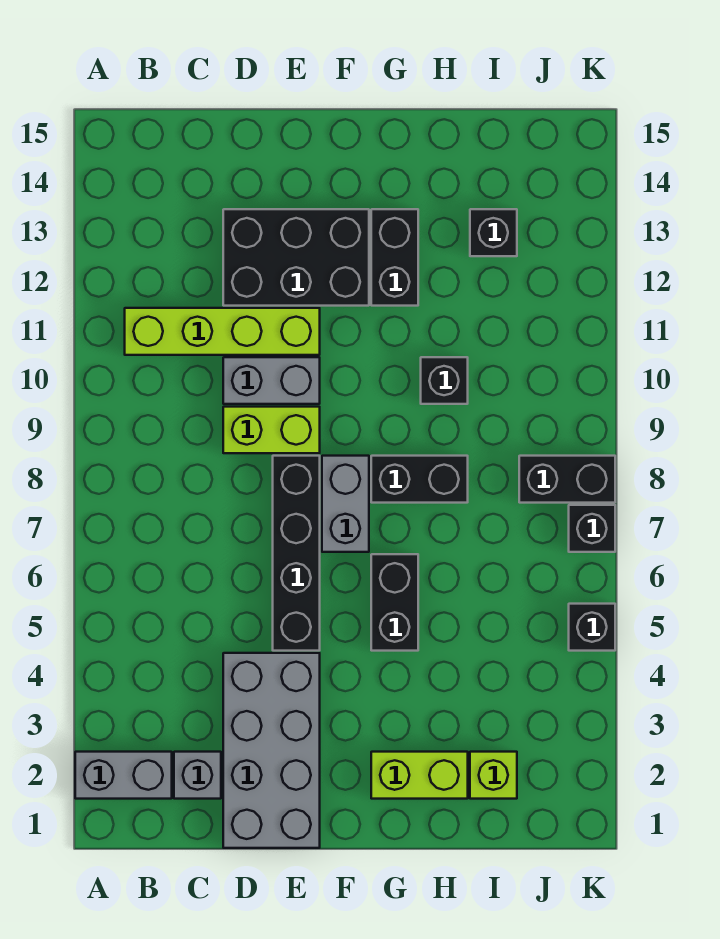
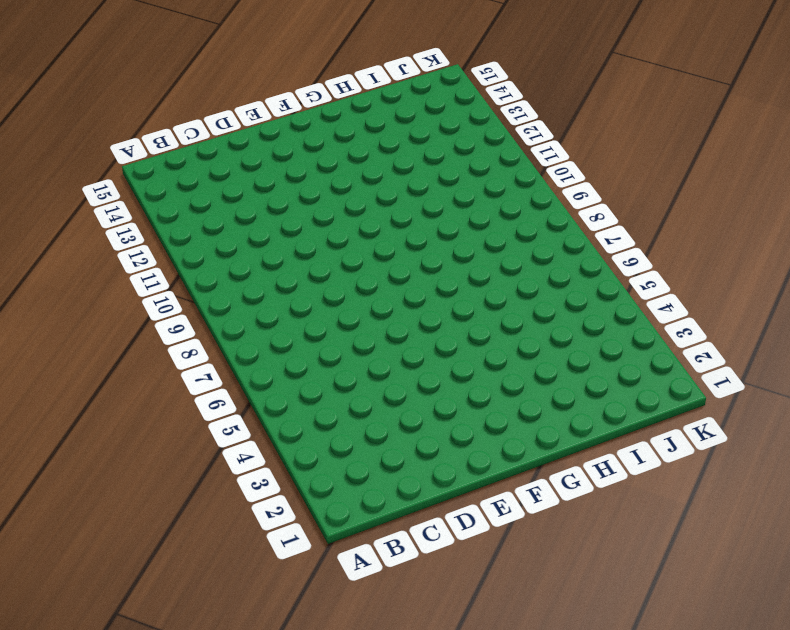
none -> grey 1x2 brick [75,752,172,799]
none -> lime 1x4 brick [125,308,320,355]
none -> grey 1x1 brick [174,752,221,799]

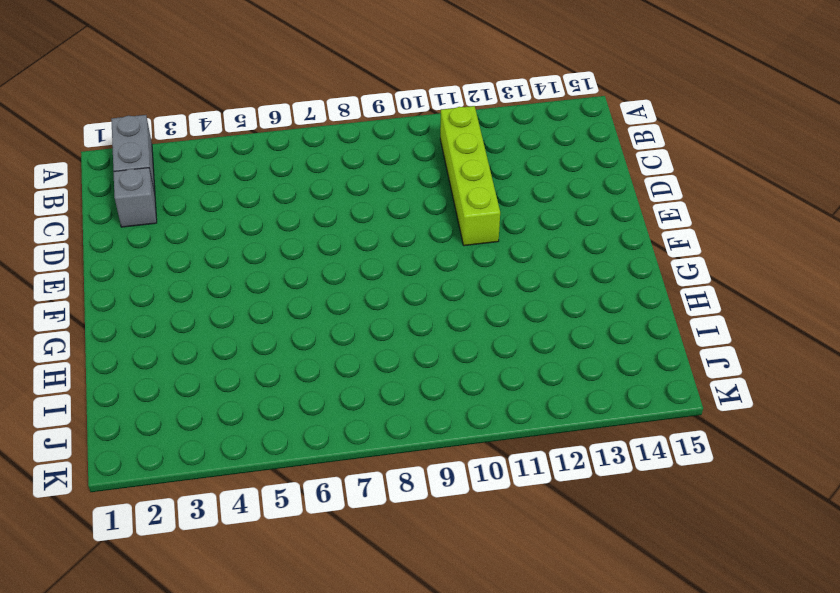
none -> grey 2x4 brick [223,653,320,848]
none -> lime 1x2 brick [223,407,320,453]
none -> grey 1x2 brick [223,357,320,404]

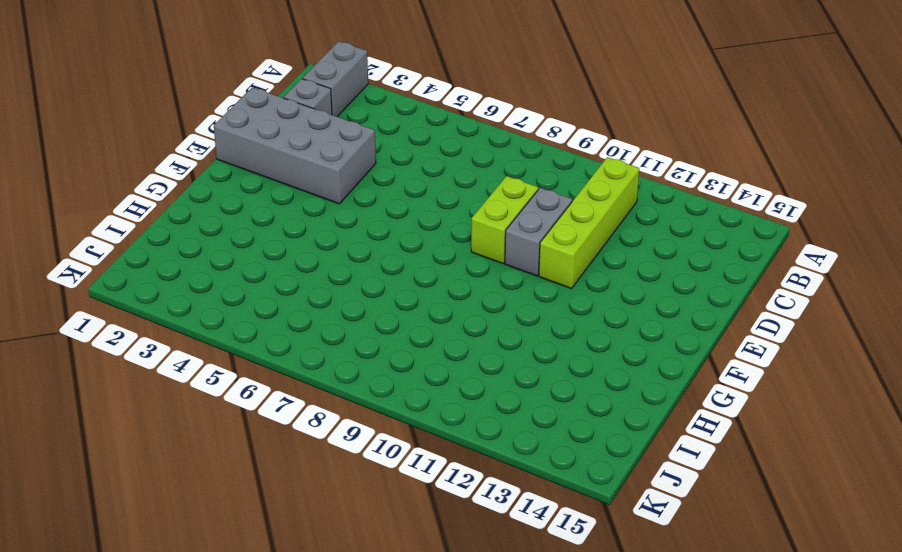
none -> black 2x3 brick [223,209,369,306]
none -> black 1x4 brick [273,456,320,651]
none -> grey 1x2 brick [322,456,369,552]

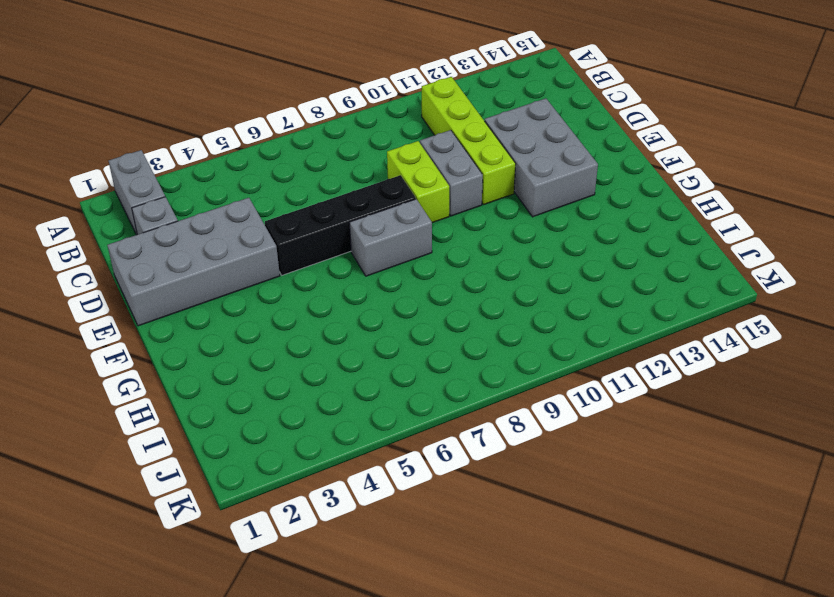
grey 2x3 brick [485,98,598,217] -> black 2x3 brick [223,209,369,306]
none -> lime 1x2 brick [371,752,468,799]
none -> black 1x2 brick [371,554,418,651]
none -> black 1x2 brick [371,456,468,503]

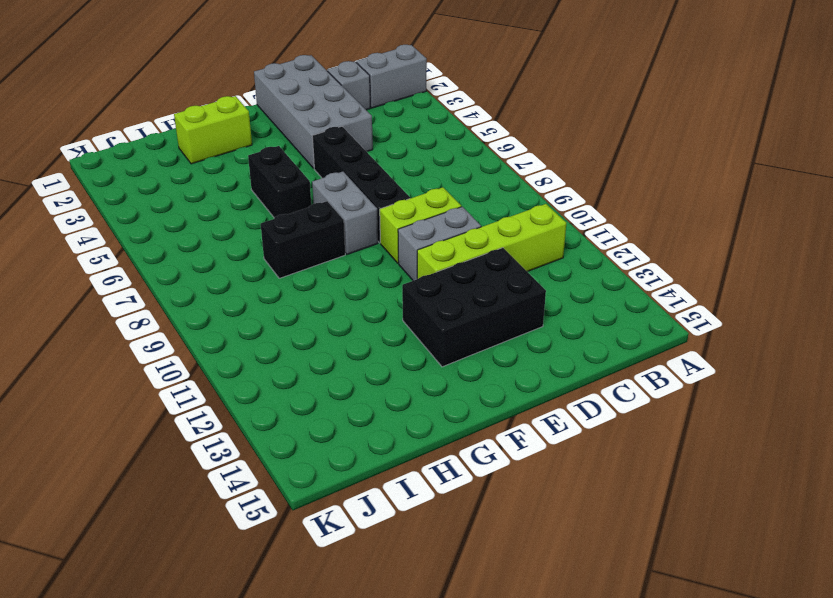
none -> black 1x2 brick [371,209,418,306]
none -> black 1x1 brick [421,357,468,404]
none -> lime 1x1 brick [470,752,517,799]

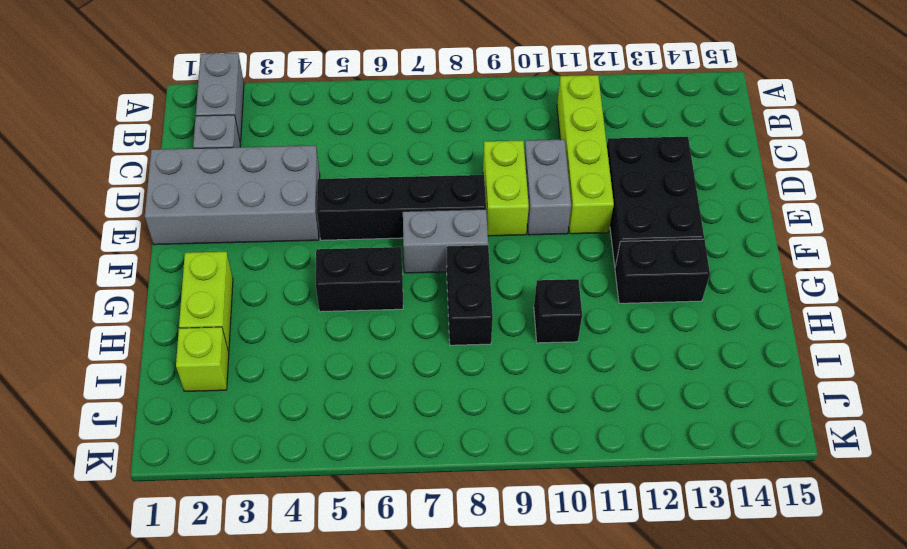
none -> black 1x1 brick [470,209,517,256]
none -> black 1x2 brick [519,456,615,503]
none -> black 1x1 brick [569,604,615,651]

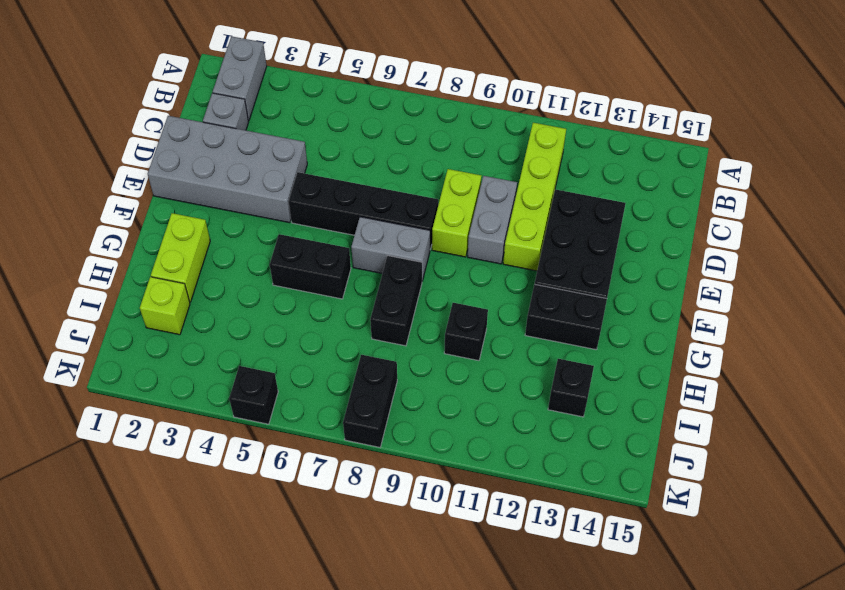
none -> black 1x1 brick [569,505,615,552]

